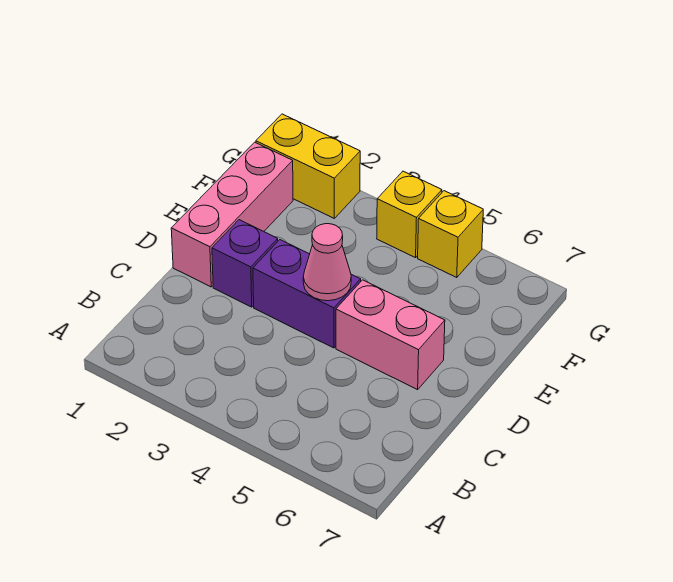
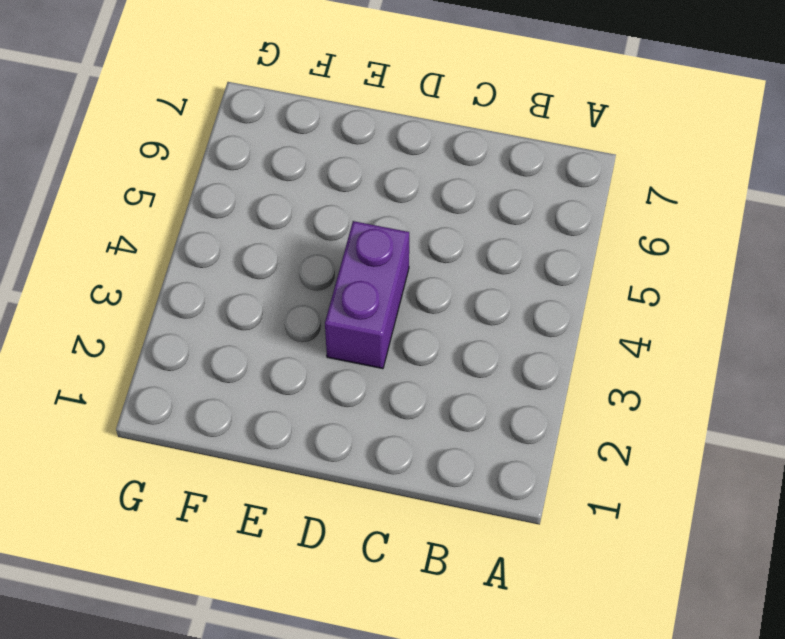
none -> pink 1x3 brick [171,142,293,287]
none -> purple 1x1 brick [212,220,278,307]

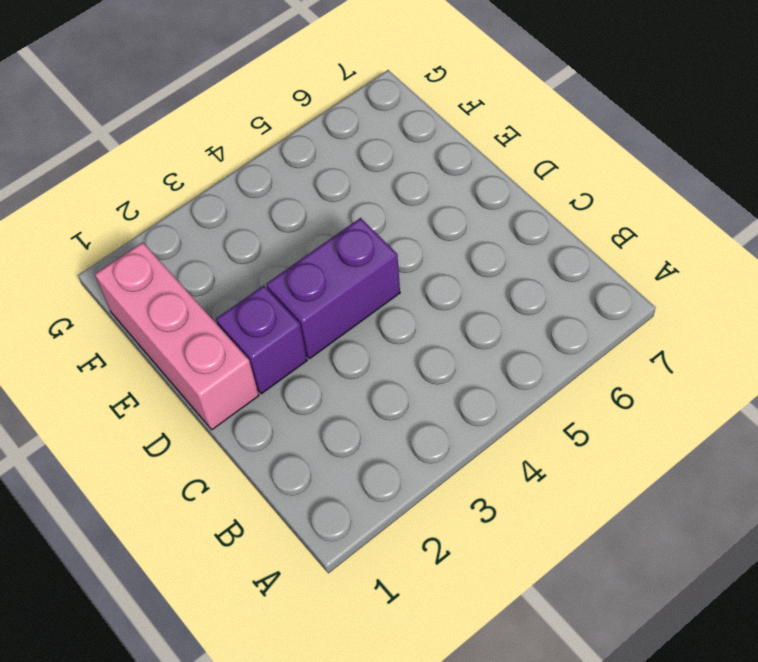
none -> pink 1x2 brick [336,280,445,390]
none -> yellow 1x2 brick [256,114,360,218]

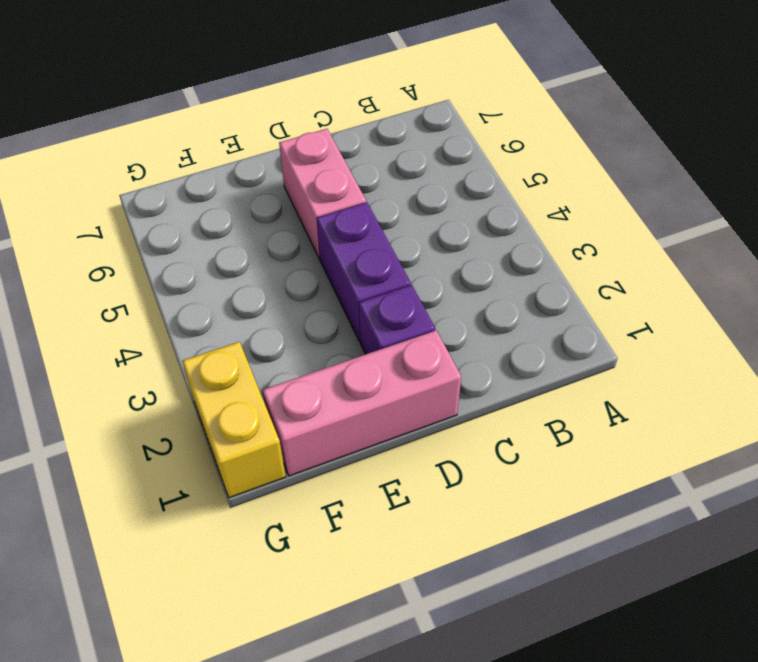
none -> yellow 1x1 brick [377,171,442,258]
none -> yellow 1x1 brick [418,191,483,277]

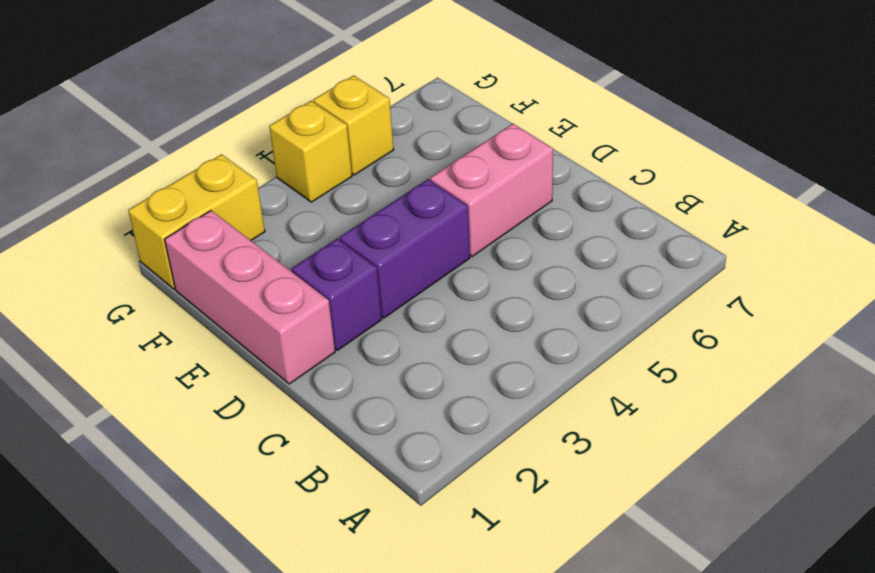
none -> pink 1x1 cone [303,224,351,301]

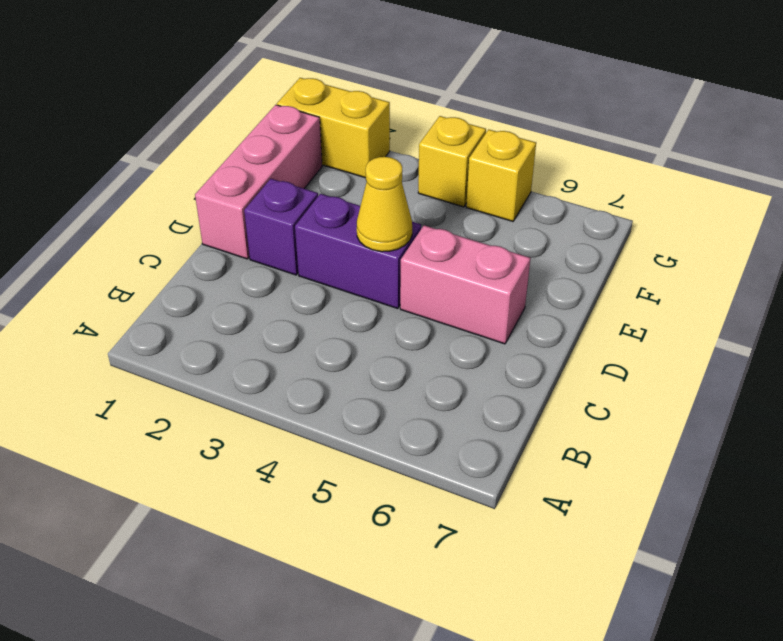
yellow 1x1 cone [357,157,412,252] -> pink 1x1 cone [303,224,351,301]

